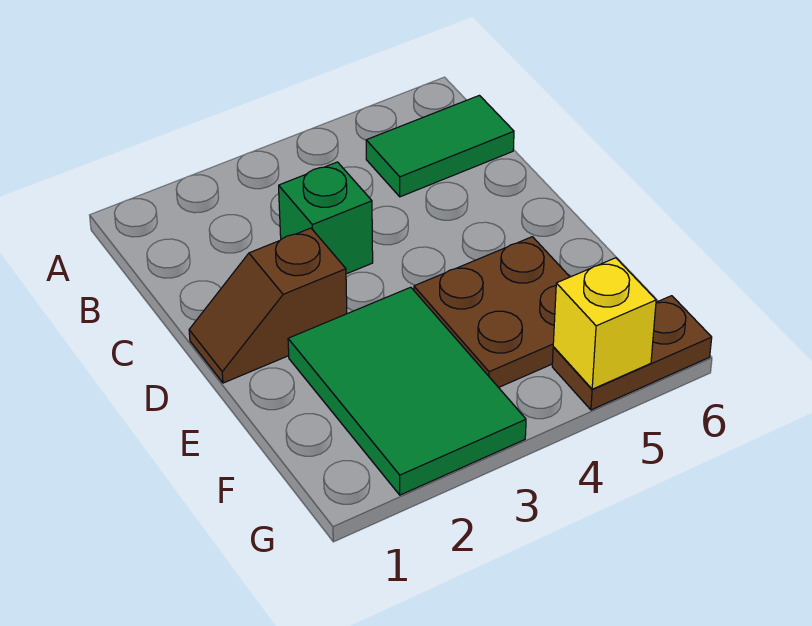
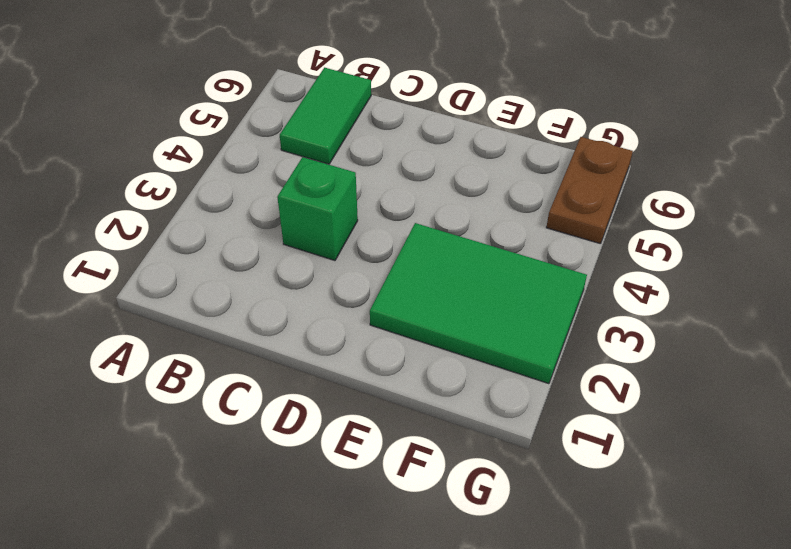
none -> brown 1x2 slope [189,228,347,383]
none -> brown 2x2 plate [414,237,570,388]

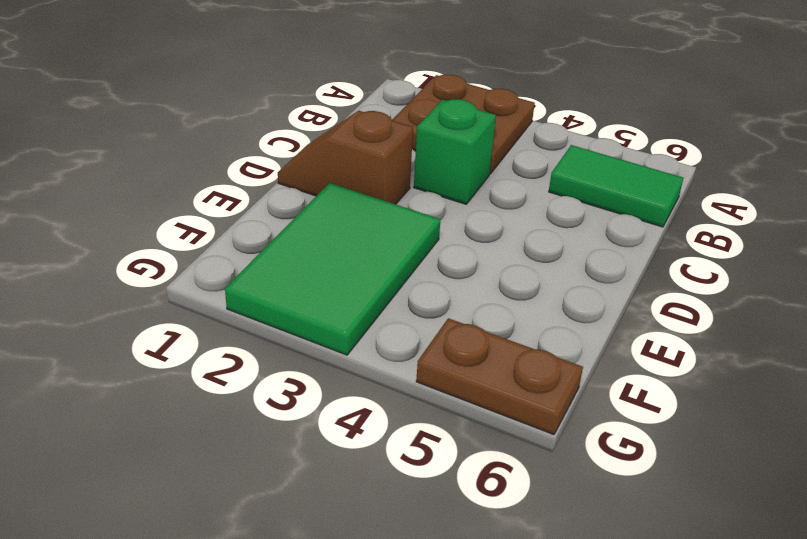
brown 2x2 plate [392,75,535,174] -> brown 2x2 plate moved to [414,237,570,388]
none -> yellow 1x1 brick [553,258,656,389]

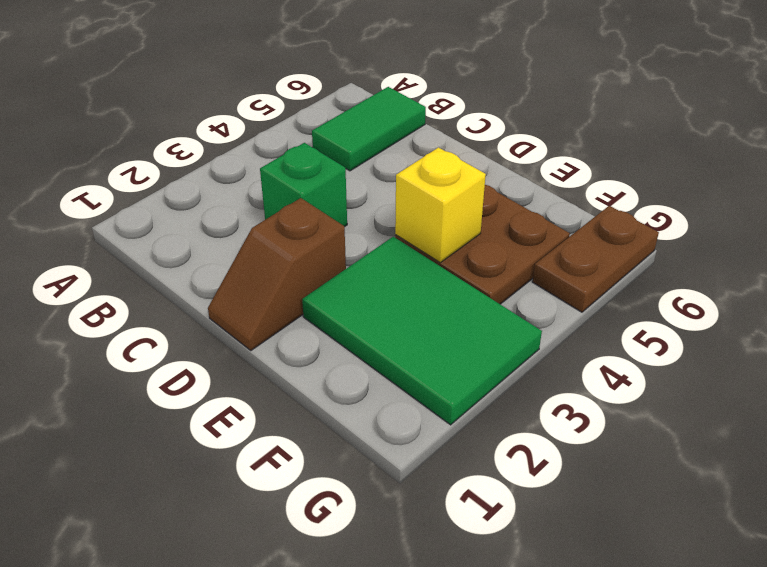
yellow 1x1 brick [395,148,486,263] -> yellow 1x1 brick moved to [553,258,656,389]

